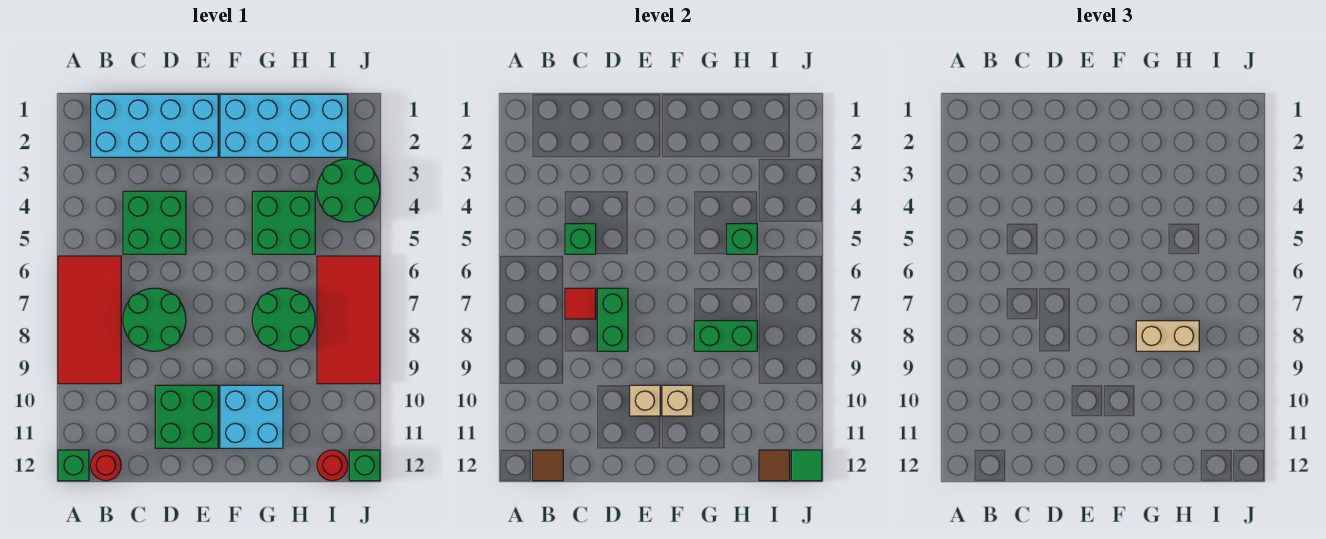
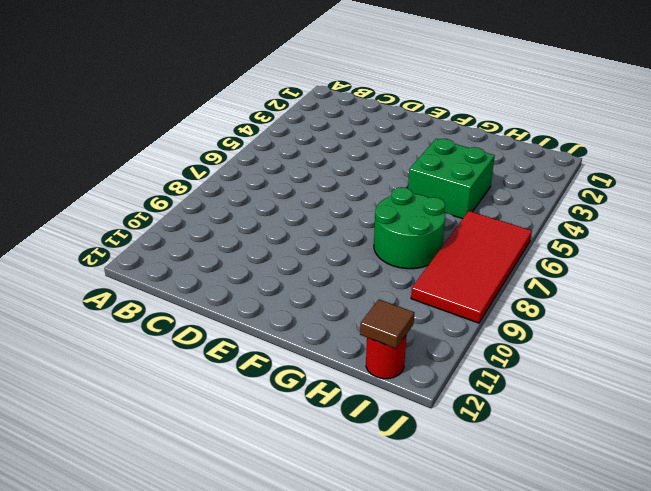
none -> red 2x4 tile [58,256,121,384]
none -> green 1x1 brick [58,450,89,481]
none -> cyan 2x4 brick [91,94,218,157]

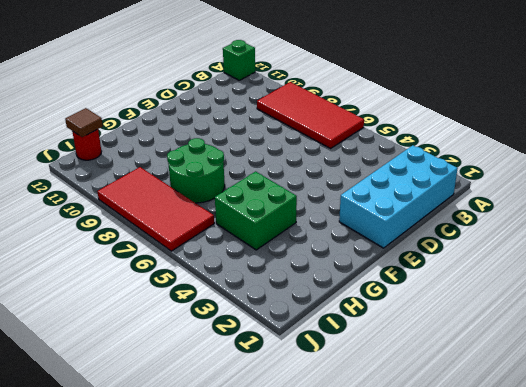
none -> red 1x1 round brick [91,450,121,481]
none -> green 2x2 brick [123,191,186,254]
none -> green 2x2 round brick [123,288,186,351]

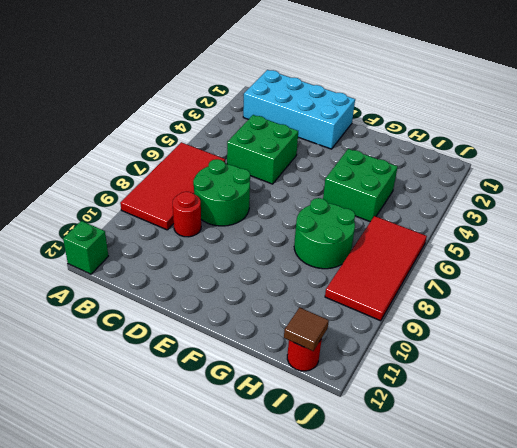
red 1x1 round brick [173,192,201,237] -> red 1x1 round brick moved to [91,450,121,481]
none -> green 2x2 brick [155,385,218,448]
none -> cyan 2x4 brick [220,94,348,157]
none -> cyan 2x2 brick [220,385,283,448]

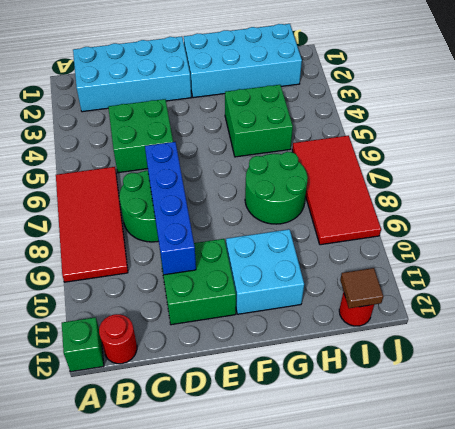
blue 1x4 brick [145,142,196,275] -> green 1x2 brick [597,288,628,351]
none -> green 2x2 round brick [317,159,380,222]
none -> green 1x1 brick [349,450,380,481]
none -> brown 1x1 tile [533,450,563,481]

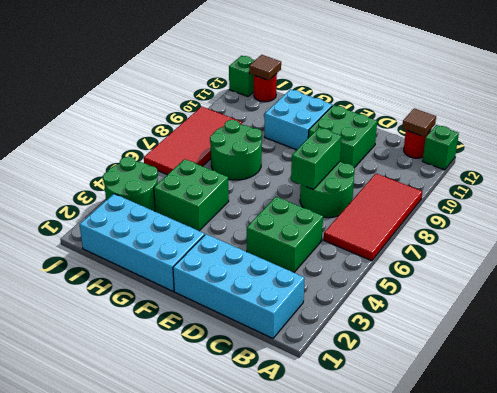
none -> green 1x1 brick [565,224,596,254]
none -> red 1x1 tile [565,288,596,319]
none -> tan 1x1 brick [630,385,660,416]

